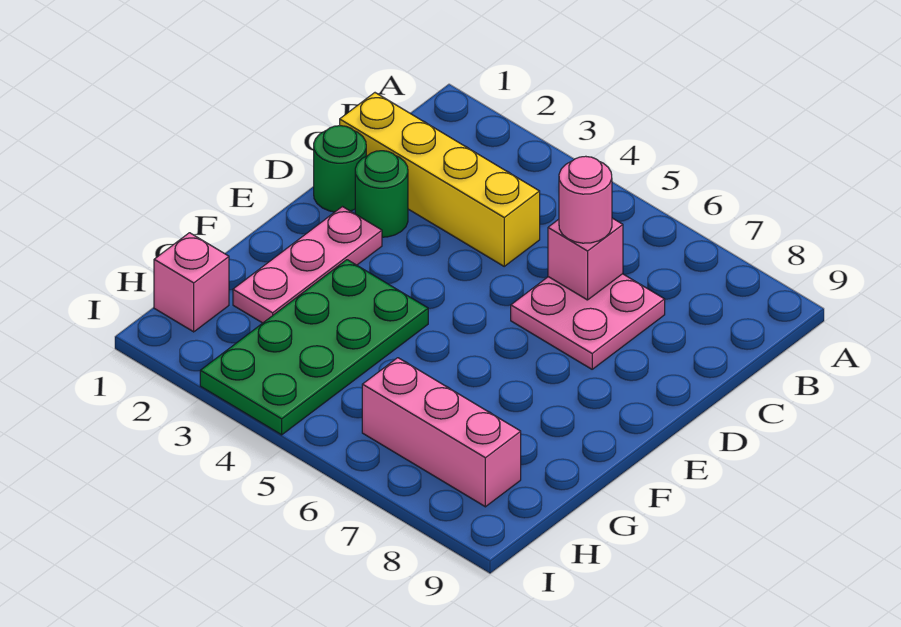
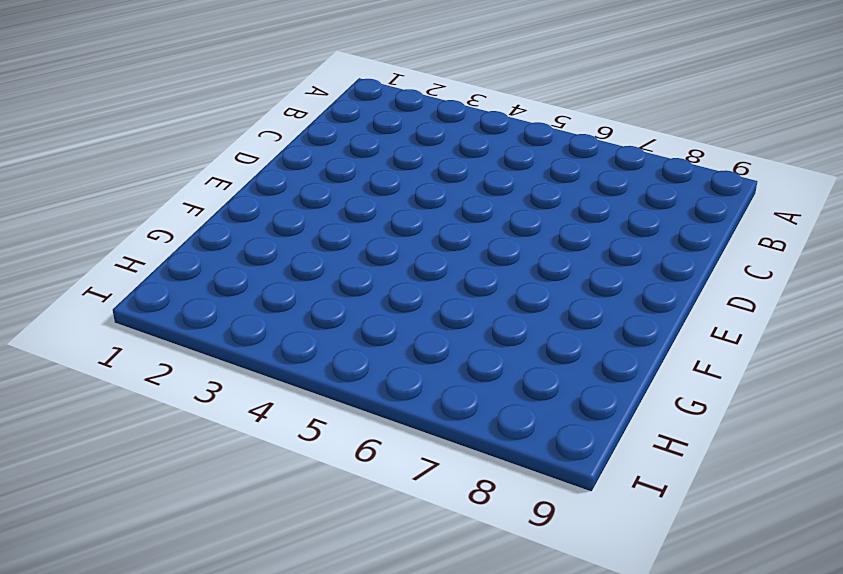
none -> yellow 1x4 brick [340,93,540,266]
none -> pink 2x2 plate [511,274,665,369]

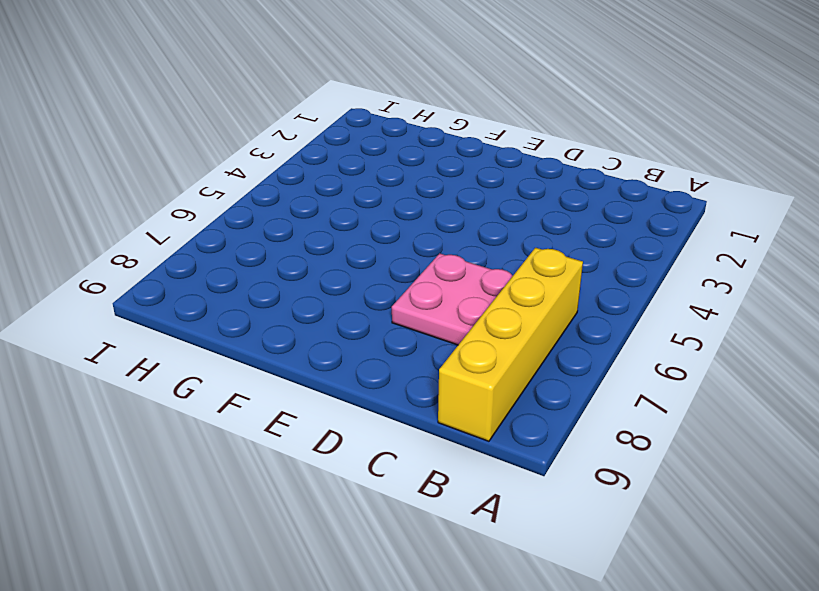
yellow 1x4 brick [438,248,583,441] -> yellow 1x4 brick moved to [340,93,540,266]
none -> green 1x1 round brick [314,126,366,212]
none -> green 1x1 round brick [355,151,408,237]

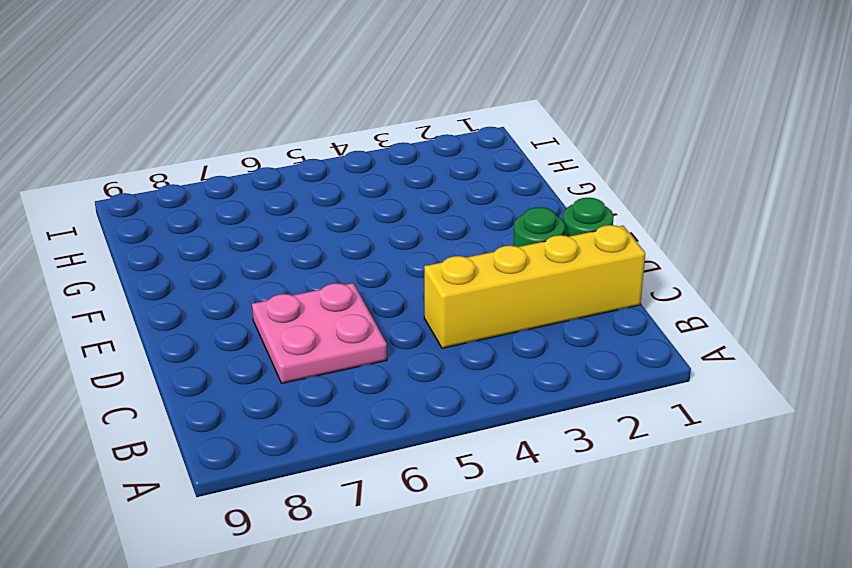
none -> pink 1x3 plate [233,207,382,323]
none -> green 2x4 plate [200,260,428,435]

